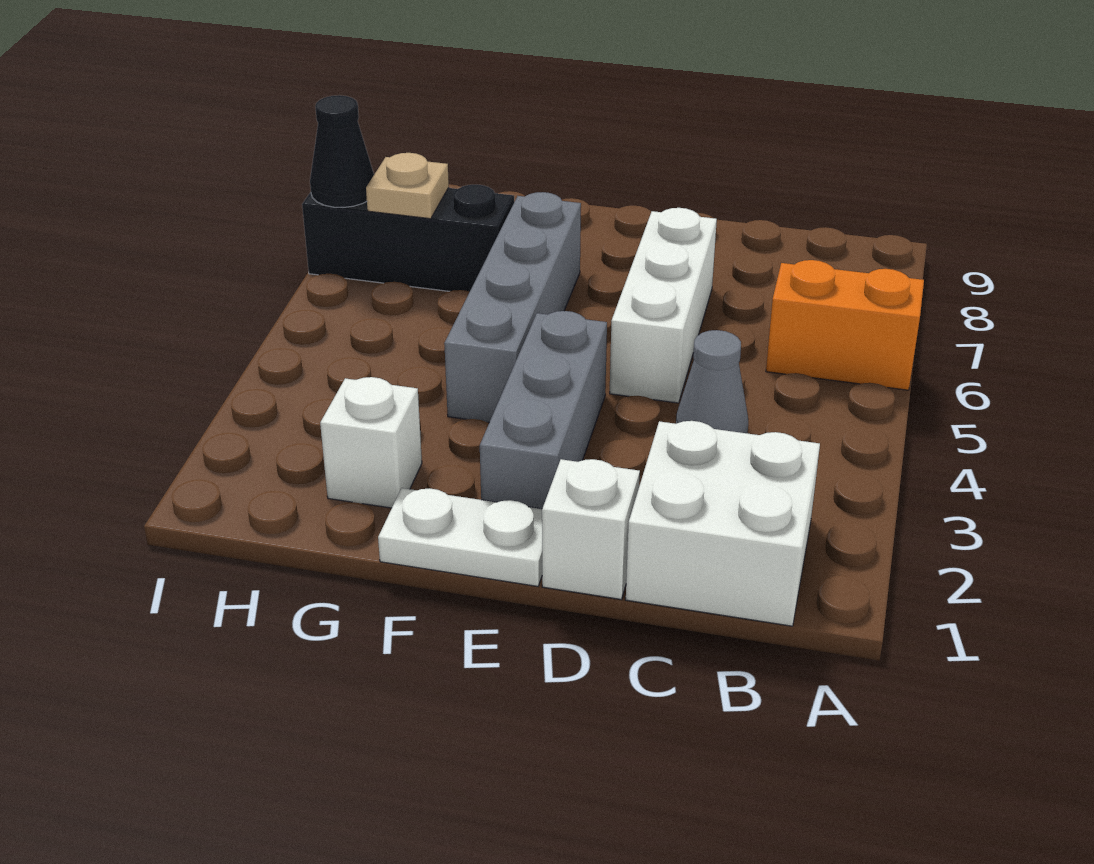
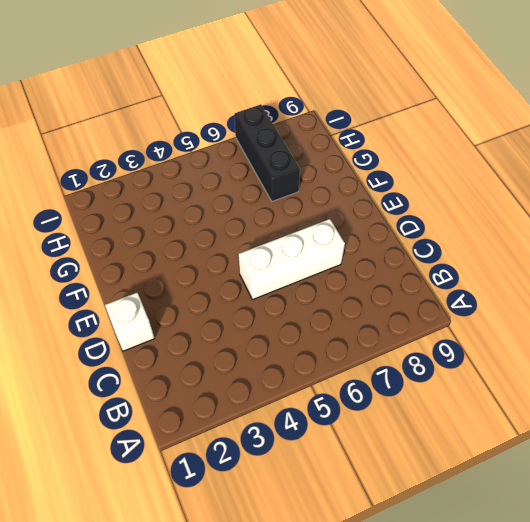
none -> orange 1x2 brick [766,260,924,390]
none -> white 2x2 brick [626,421,820,626]
none -> grey 1x1 cone [676,330,748,433]

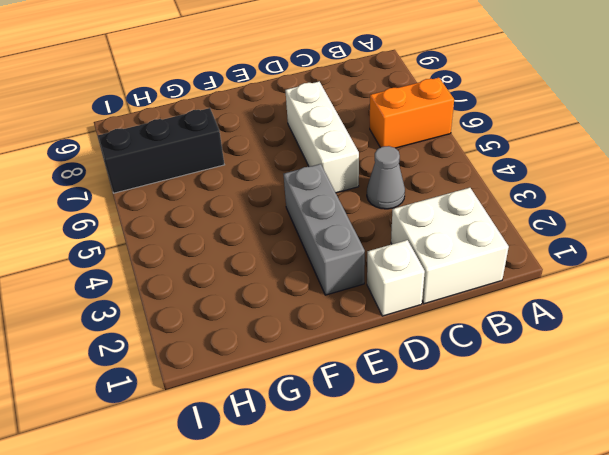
none -> white 1x2 plate [378,488,542,586]
none -> grey 1x4 brick [444,192,581,422]
none -> white 1x1 brick [320,377,422,508]

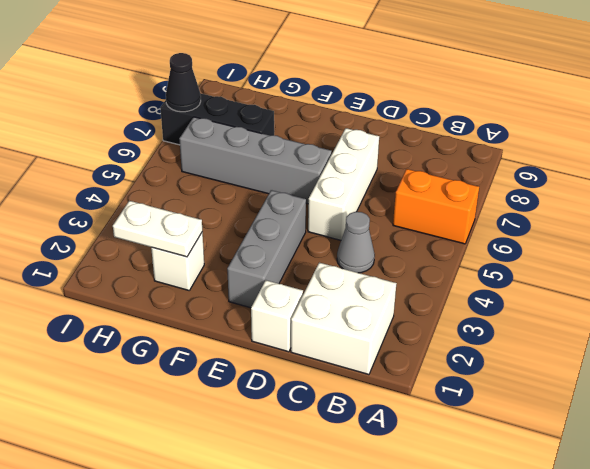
grey 1x4 brick [179,117,332,204] -> grey 1x4 brick turned to [444,192,581,422]
white 1x2 plate [113,201,202,257] -> white 1x2 plate moved to [378,488,542,586]
none -> tan 1x1 plate [366,153,449,219]

